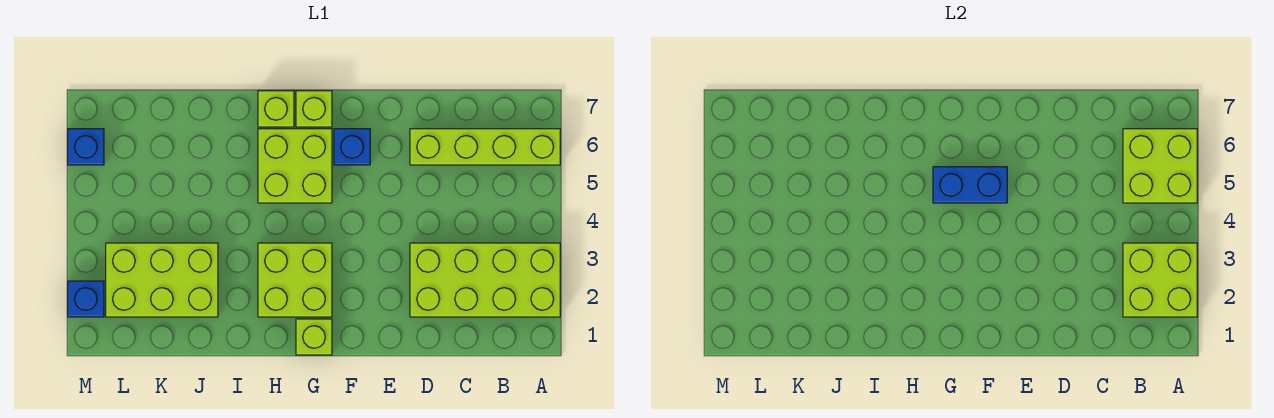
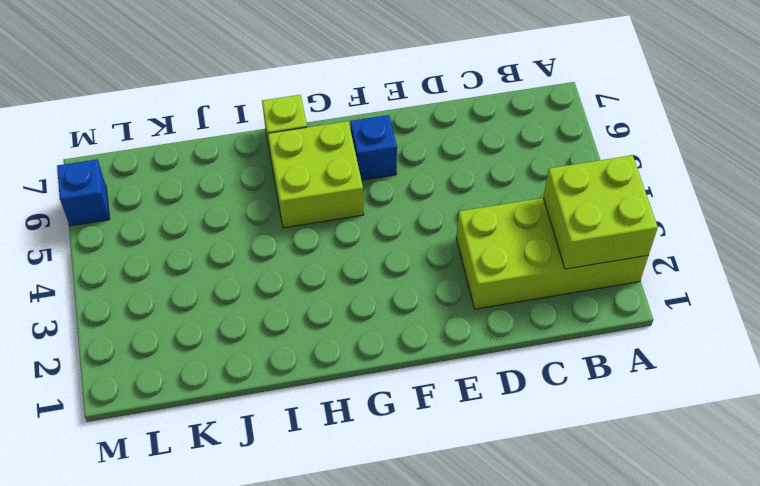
none -> lime 1x4 brick [410,129,560,165]
none -> lime 1x1 brick [296,319,332,355]
none -> lime 2x2 brick [258,243,332,317]

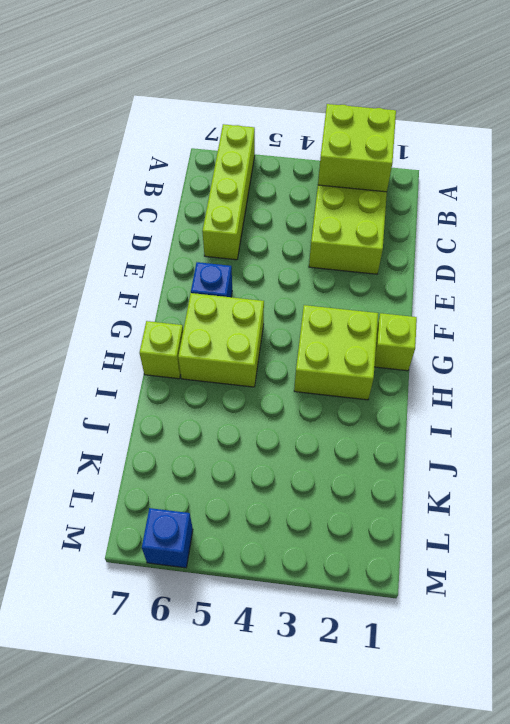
none -> lime 1x1 brick [296,91,332,127]
none -> lime 2x3 brick [106,243,218,317]
none -> blue 1x1 brick [68,281,104,317]

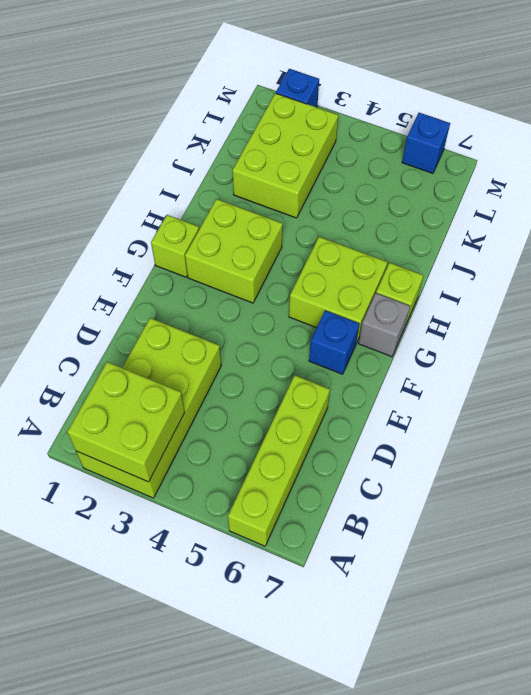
grey 1x1 brick [359,293,410,357] -> lime 1x1 brick [296,91,332,127]
none -> lime 2x2 brick [1123,129,1197,203]
none -> blue 1x2 brick [933,167,1007,203]

